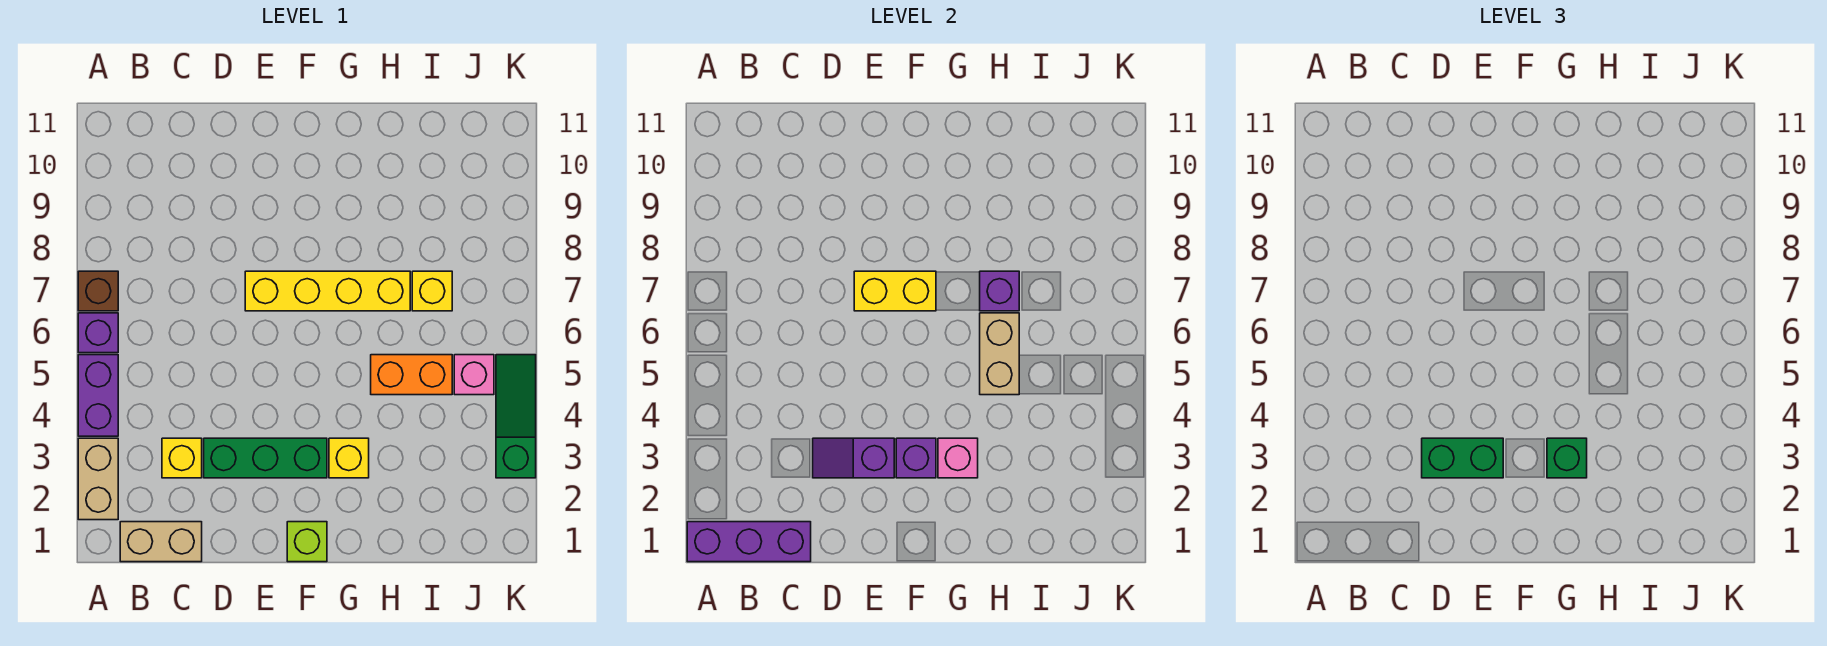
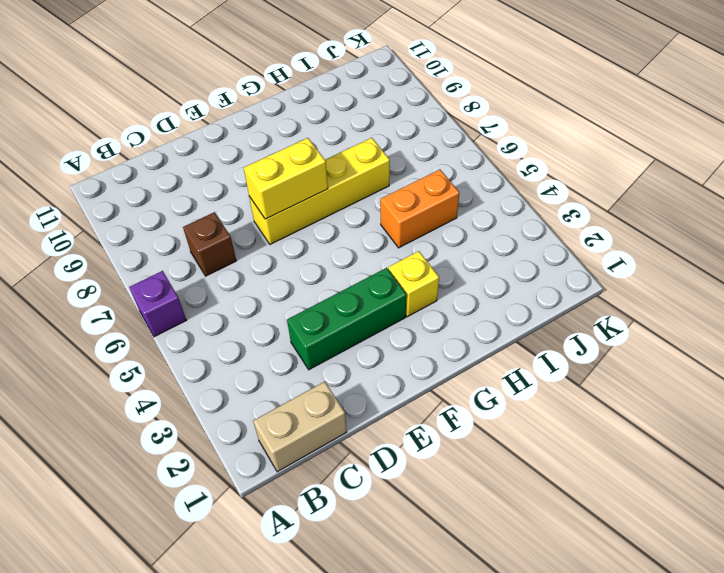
brown 1x1 brick [183,212,236,276] -> brown 1x1 brick moved to [78,271,118,311]
none -> tan 1x2 brick [78,438,118,520]
none -> purple 1x2 brick [78,355,118,436]
none -> yellow 1x1 brick [162,438,202,478]

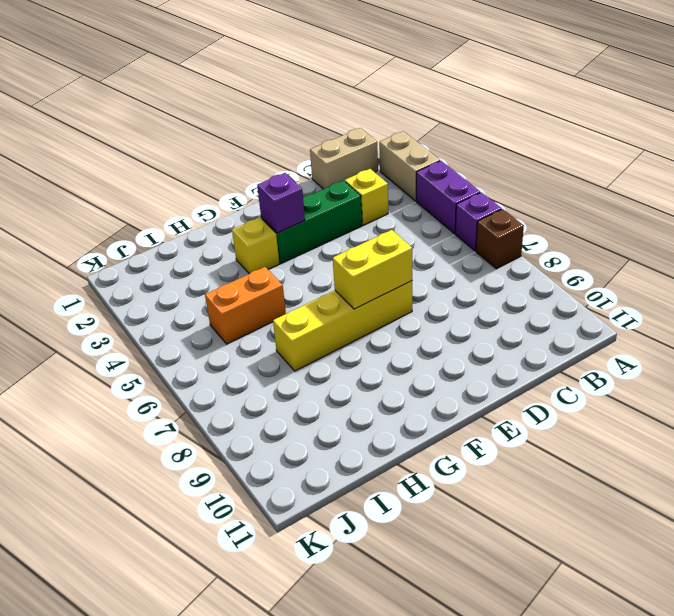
none -> lime 1x1 brick [287,522,327,562]
none -> yellow 1x1 brick [412,271,452,311]
none -> pink 1x1 brick [454,355,494,395]

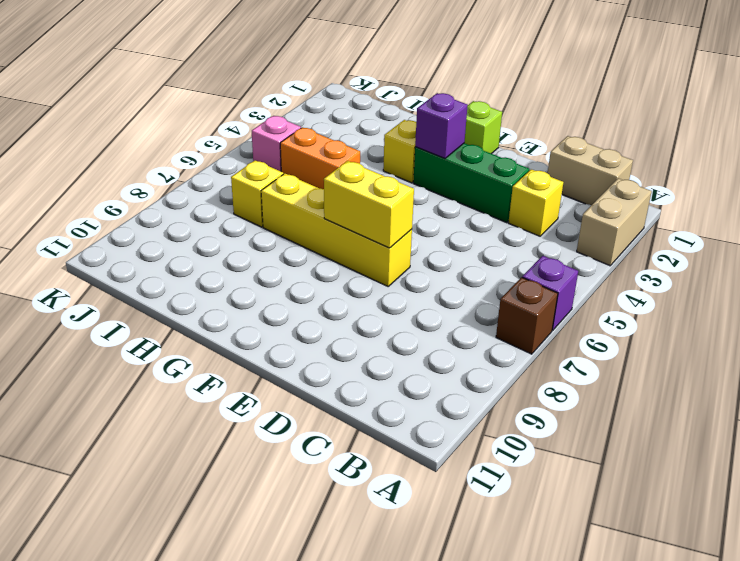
none -> purple 1x2 brick [78,355,118,436]
none -> green 1x3 slope [496,355,536,478]
none -> purple 1x3 brick [687,522,811,562]

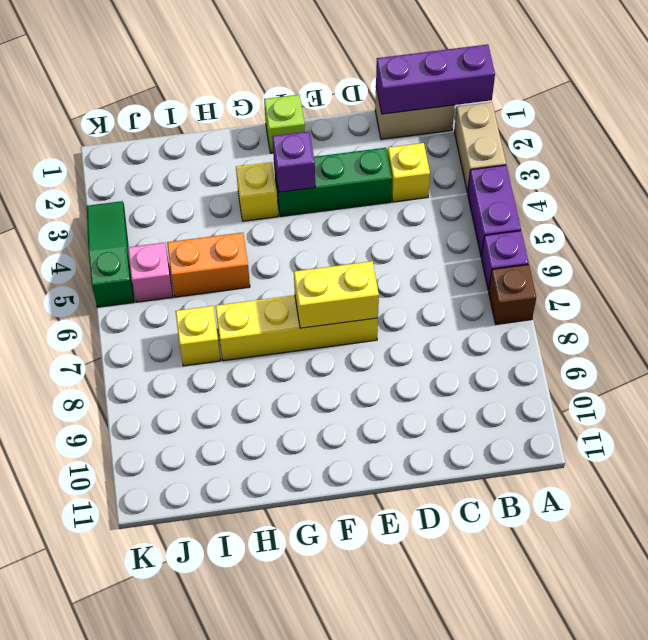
green 1x3 slope [87,201,134,307] -> green 1x3 slope turned to [496,355,536,478]
none -> purple 1x2 slope [813,438,894,478]
none -> pink 1x1 brick [938,438,978,478]
none -> tan 1x2 brick [980,313,1019,395]

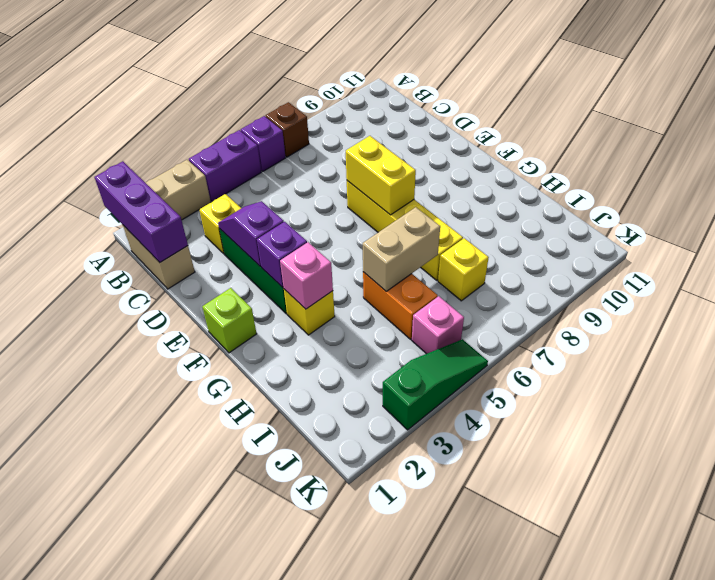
none -> purple 1x1 brick [980,271,1019,311]
none -> green 1x2 brick [1422,438,1503,478]
none -> green 1x1 brick [1547,438,1587,478]

